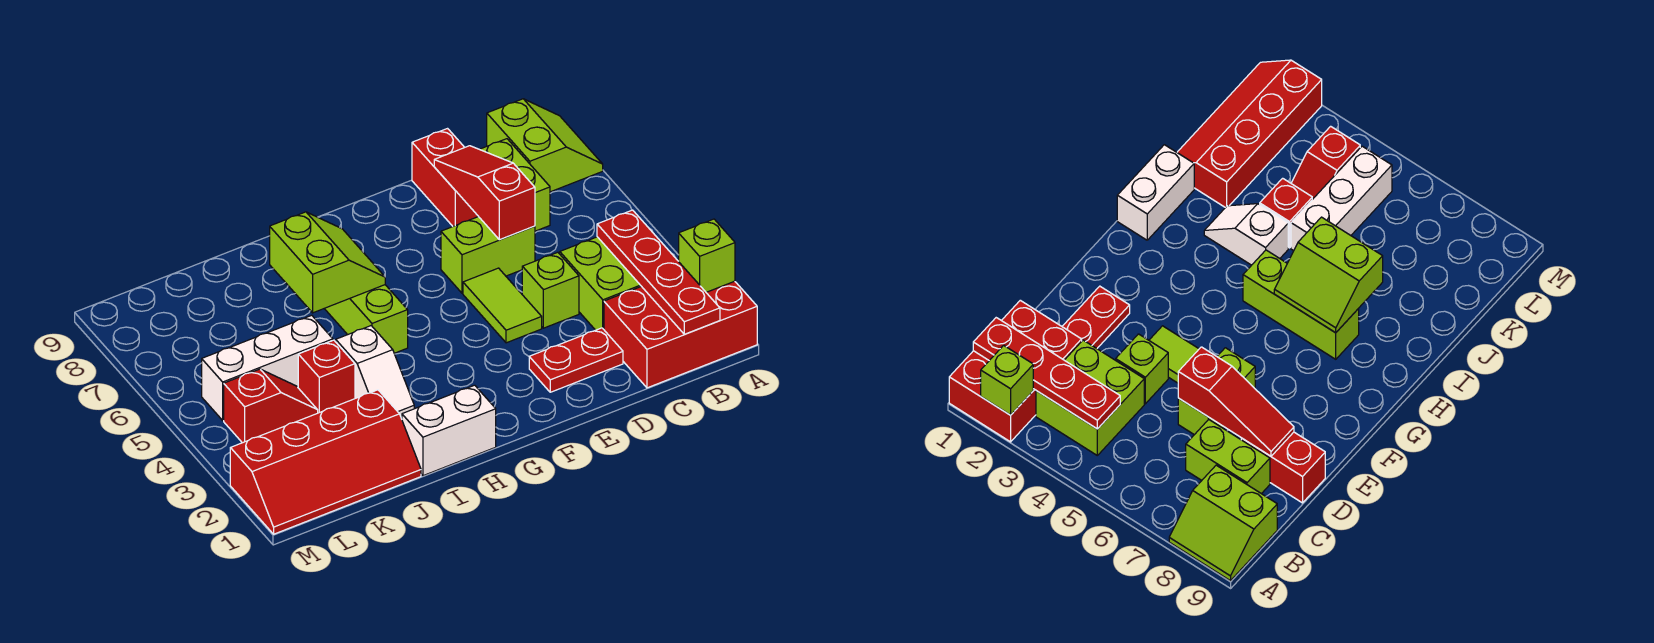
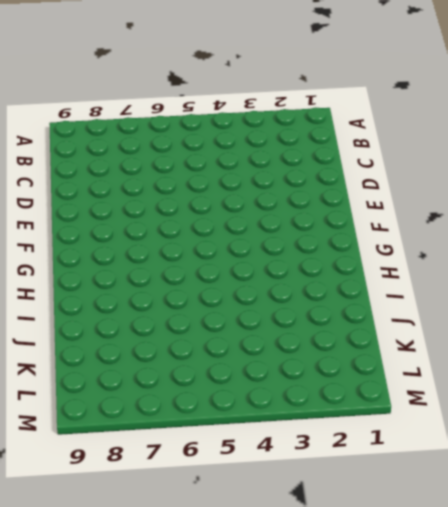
none -> red 2x3 brick [604,281,757,388]
none -> lime 2x2 slope [487,99,603,192]
none -> lime 2x2 brick [560,237,641,330]

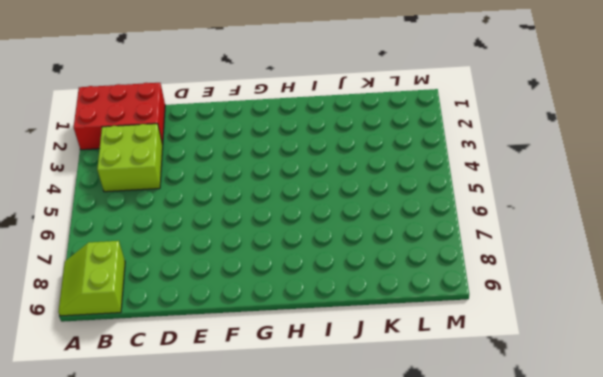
none -> lime 1x2 brick [480,139,550,231]
none -> red 1x2 plate [529,328,623,392]
none -> lime 1x1 brick [522,252,579,328]

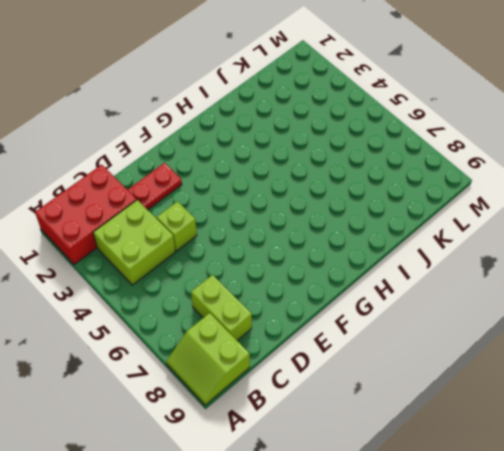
none -> lime 1x2 brick [441,217,535,293]
none -> red 1x2 brick [412,129,478,226]
none -> lime 1x2 tile [463,268,542,343]

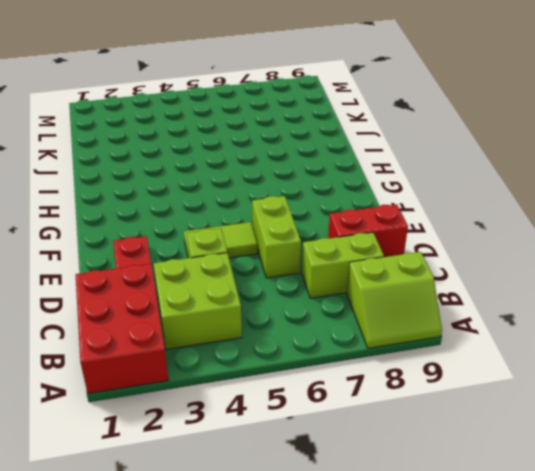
none -> white 1x2 brick [402,385,496,476]
none -> lime 1x3 brick [324,285,408,353]
none -> white 1x2 slope [336,326,414,417]

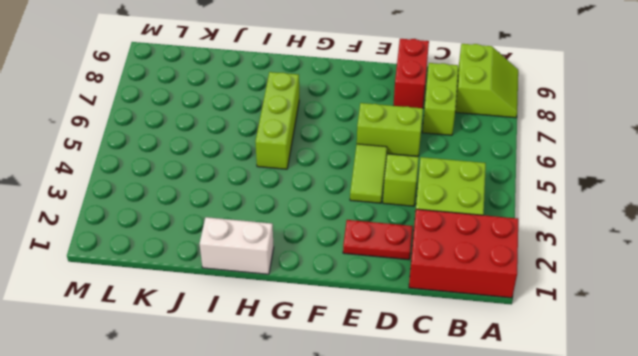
none -> white 1x2 slope [336,326,414,417]
none -> red 2x4 slope [230,390,421,534]
none -> red 1x1 brick [298,340,355,413]

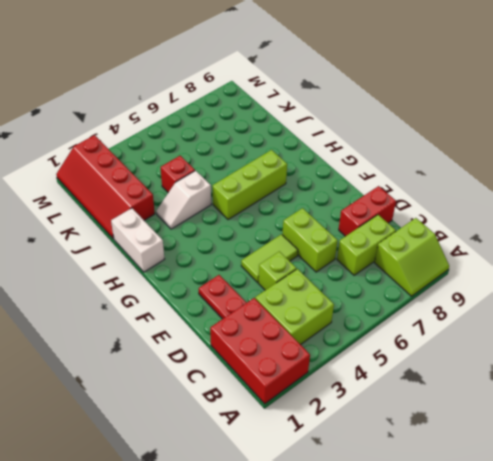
none -> white 1x3 brick [202,315,333,420]
none -> red 1x2 slope [224,369,318,443]
none -> lime 1x1 brick [679,219,735,292]

